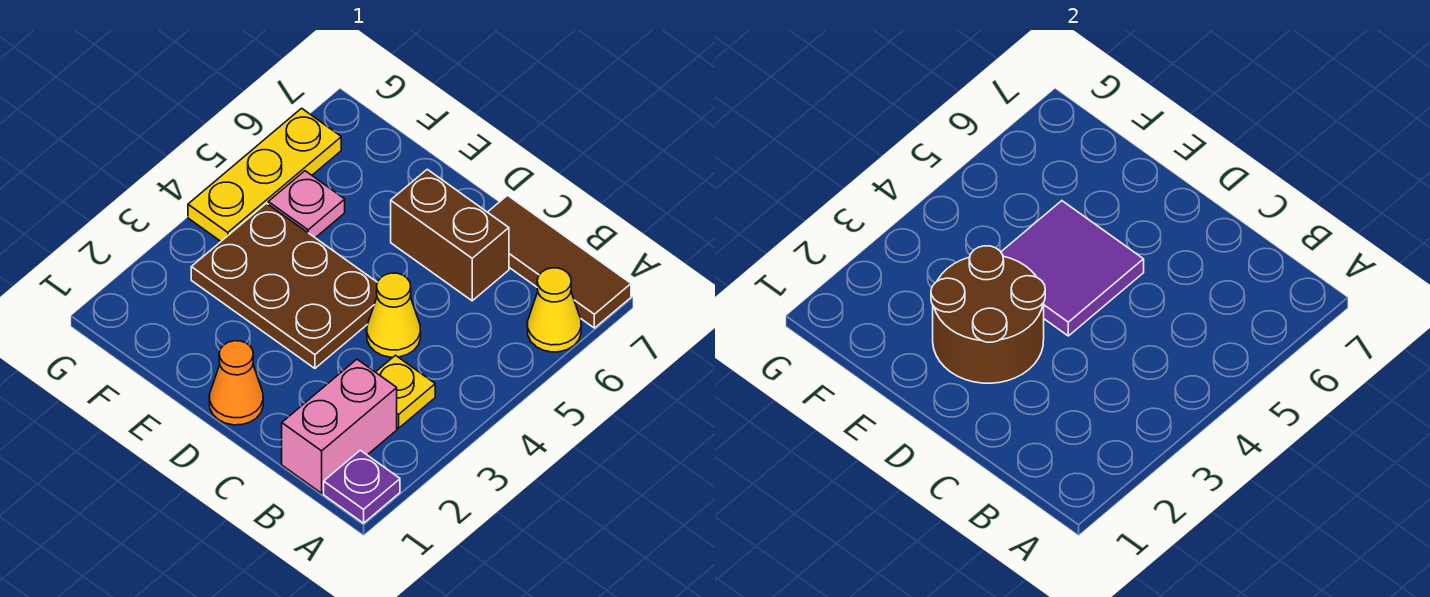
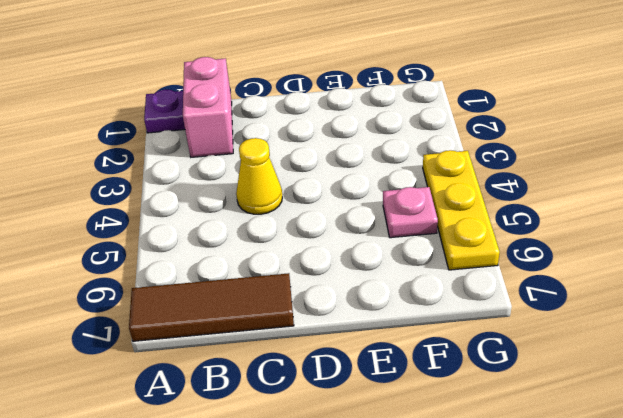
none -> yellow 1x1 cone [527,268,581,352]
none -> yellow 1x1 plate [376,355,435,428]
none -> brown 1x2 brick [391,169,509,301]

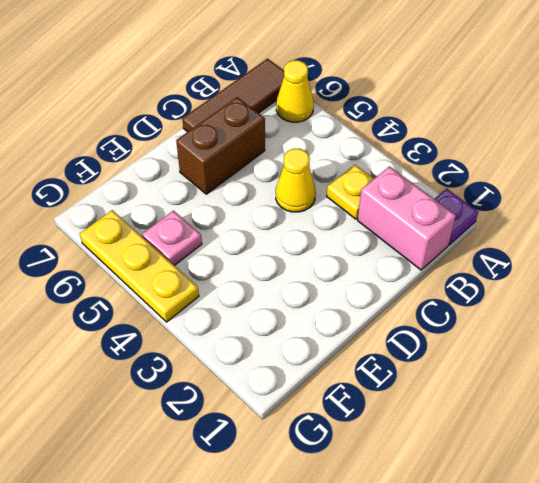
none -> orange 1x1 cone [209,341,263,425]
none -> brown 2x3 plate [191,203,378,368]
none -> brown 2x2 round brick [931,246,1045,383]

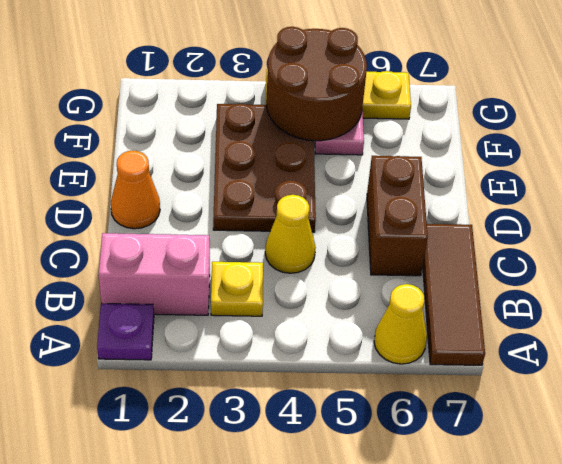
brown 2x2 round brick [266,27,367,141] -> brown 2x2 round brick moved to [931,246,1045,383]
none -> purple 2x2 tile [1001,201,1144,336]

